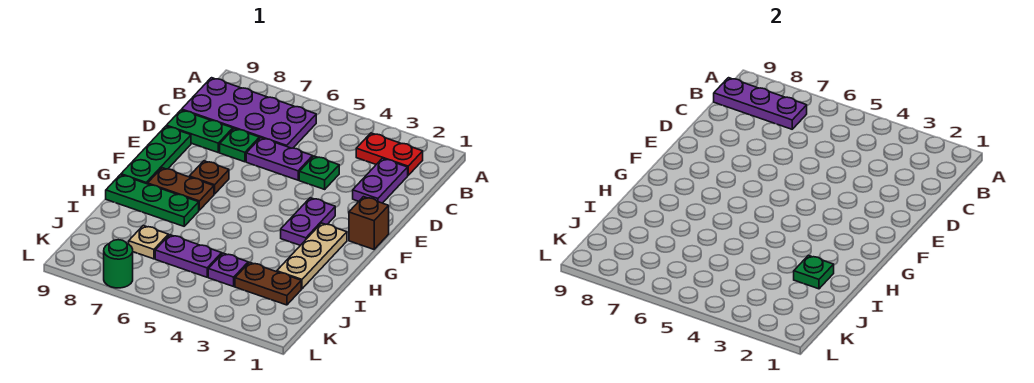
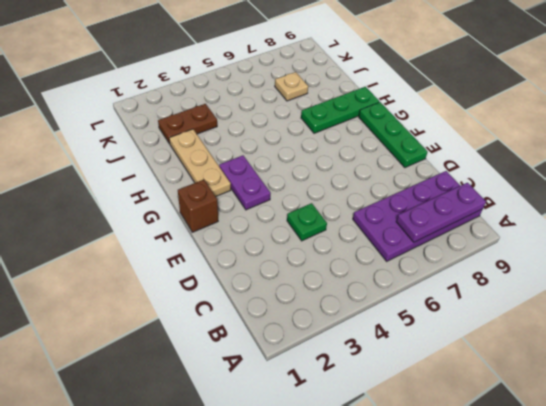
none -> red 1x2 plate [356,133,423,175]
none -> purple 1x2 plate [353,158,408,203]
none -> purple 1x2 plate [246,138,313,180]

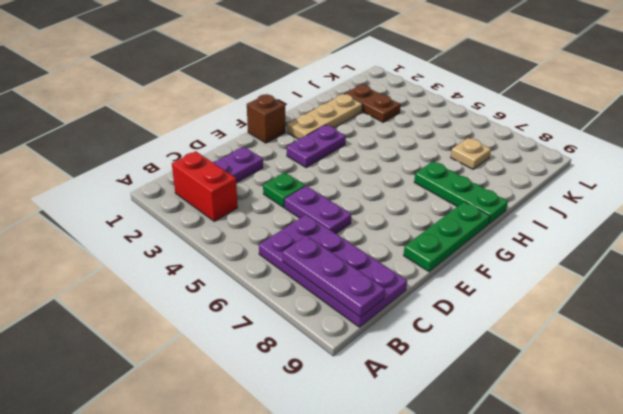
red 1x2 brick [172,151,238,221] -> red 1x2 plate [356,133,423,175]
none -> green 1x1 plate [220,128,259,162]
none -> green 1x2 plate [166,110,233,152]
none -> brown 1x1 plate [189,161,229,194]

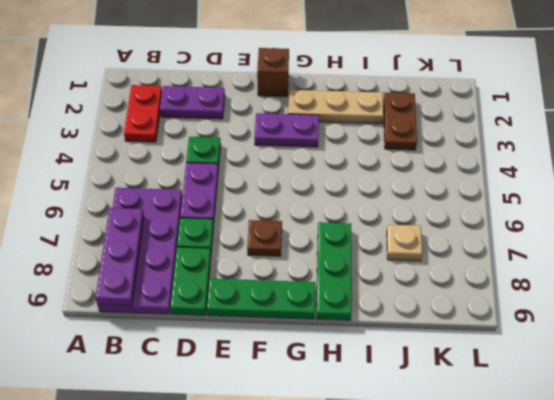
none -> brown 1x2 plate [148,168,214,210]
none -> purple 1x1 plate [208,253,248,286]
none -> purple 1x2 plate [155,235,222,277]

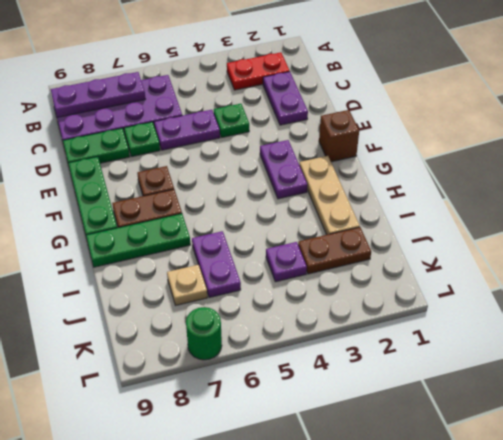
purple 1x2 plate [192,231,241,298] -> purple 1x2 plate turned to [155,235,222,277]
none -> green 1x1 plate [794,255,834,289]

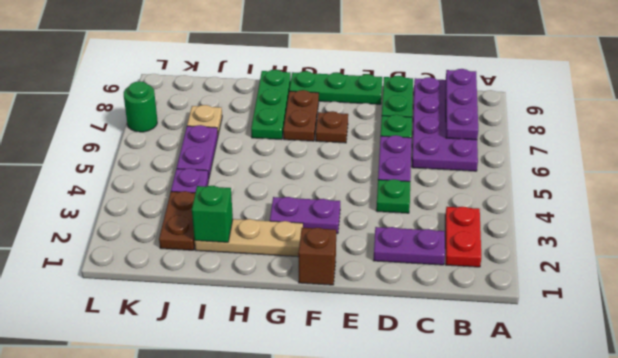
green 1x1 brick [192,186,233,242] -> green 1x1 plate [794,255,834,289]

